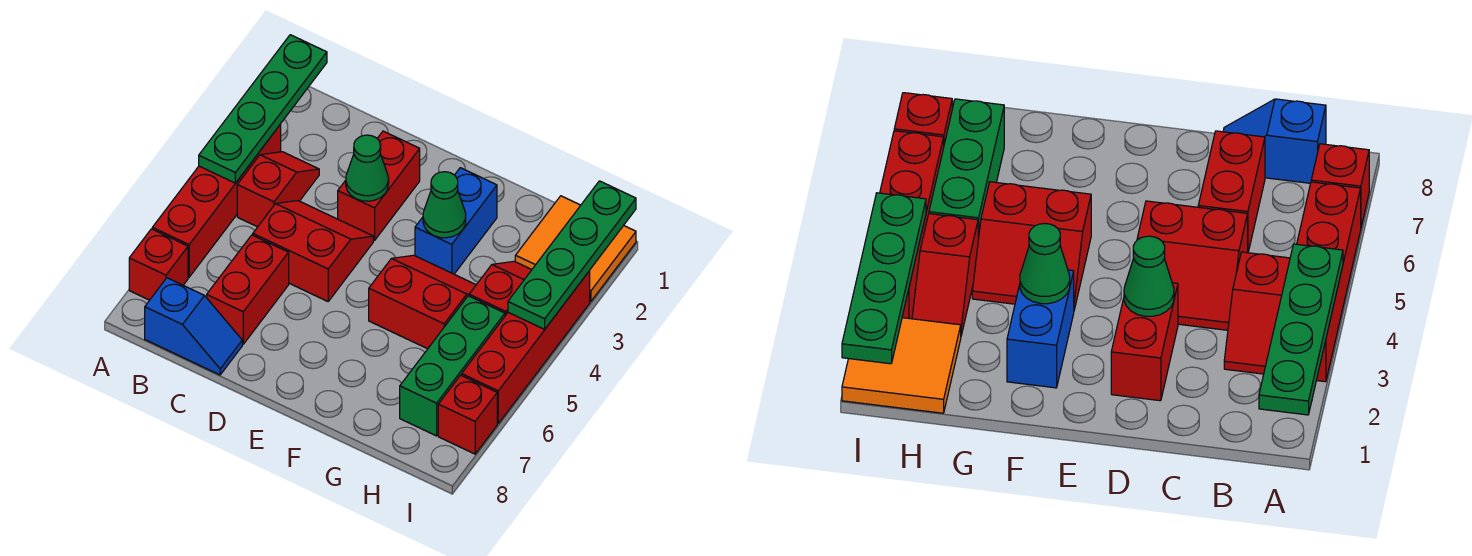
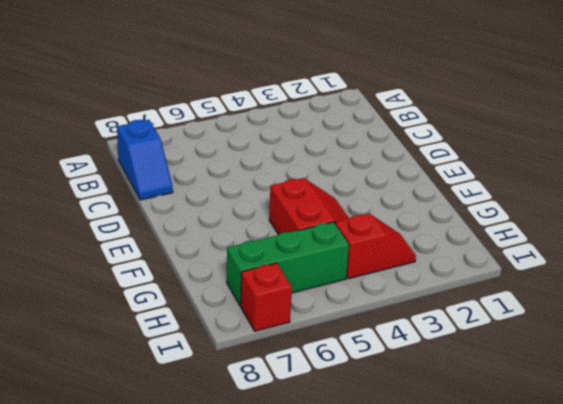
none -> red 1x4 brick [152,124,281,277]
none -> red 1x1 brick [129,229,188,300]
none -> red 1x2 slope [237,152,319,227]

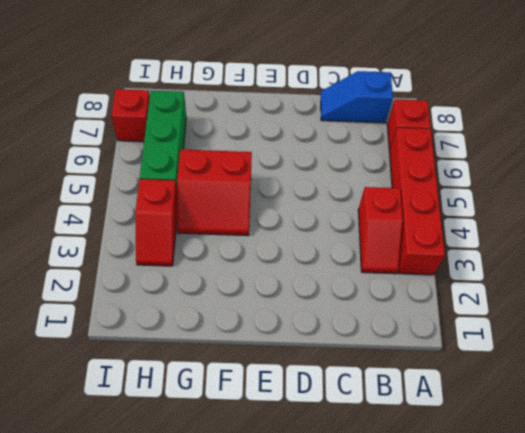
none -> red 2x2 slope [253,201,373,301]
none -> red 1x2 brick [207,235,289,344]
none -> red 1x2 brick [338,131,420,241]

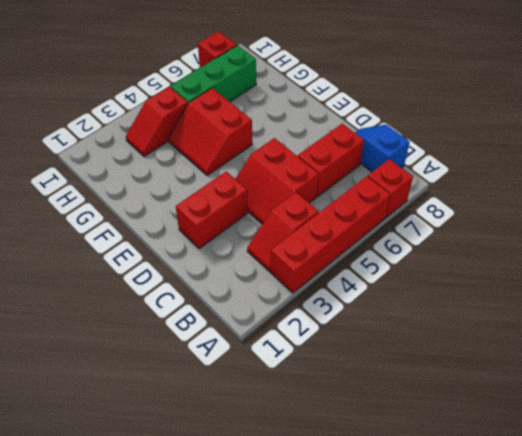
none -> blue 1x2 brick [415,168,497,274]
none -> orange 2x2 tile [515,196,636,301]
none -> red 1x4 brick [462,271,590,423]

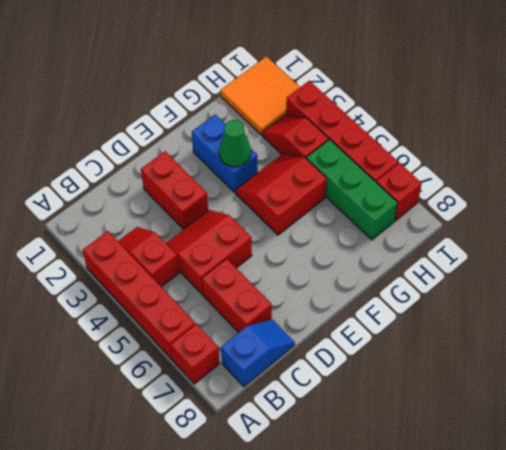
none -> green 1x4 plate [199,35,327,183]
none -> green 1x1 cone [346,135,389,201]
none -> green 1x4 plate [508,181,636,329]

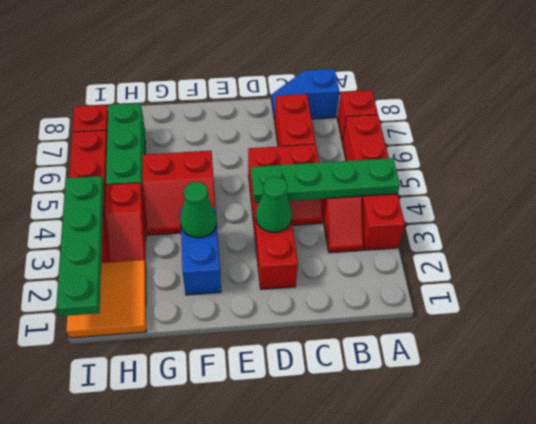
green 1x4 plate [251,158,400,203] -> green 1x4 plate turned to [199,35,327,183]

